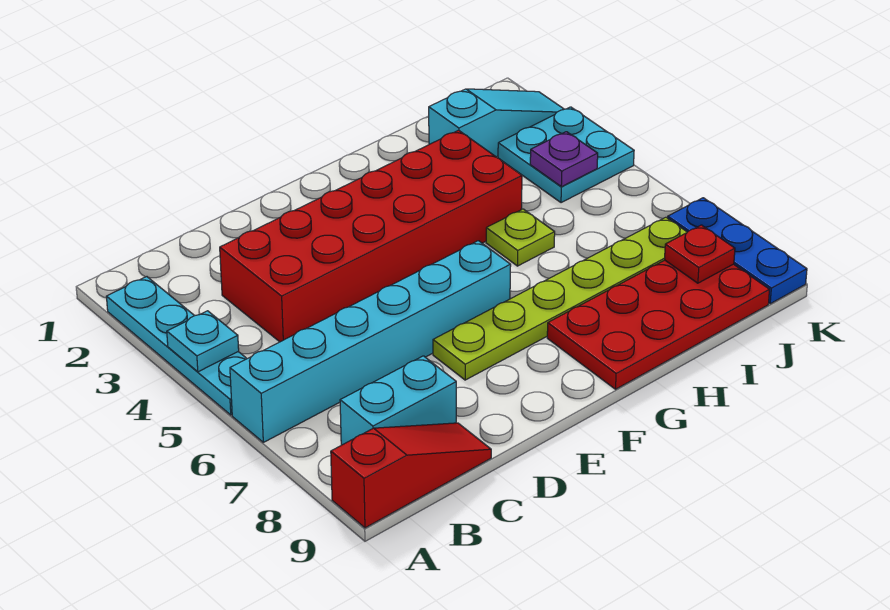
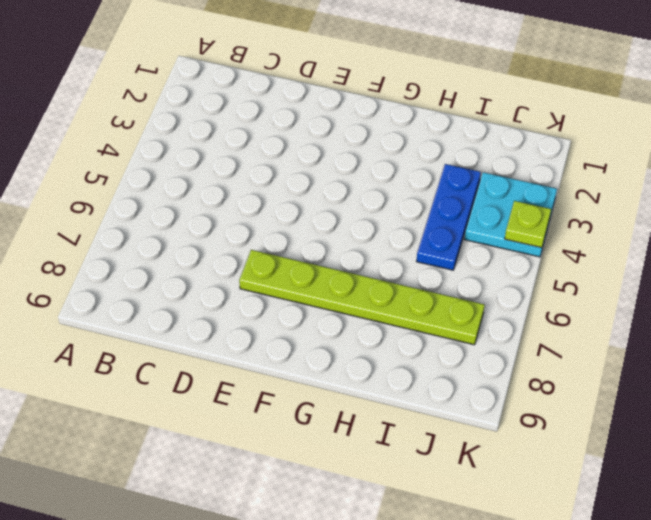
blue 1x3 plate [417,164,481,270] -> blue 1x3 plate moved to [668,198,807,304]
lime 1x1 plate [505,201,551,248] -> lime 1x1 plate moved to [486,209,555,266]
none -> cyan 1x4 plate [106,277,247,415]
none -> cyan 1x6 brick [230,241,511,442]
none -> red 1x3 slope [331,423,491,528]

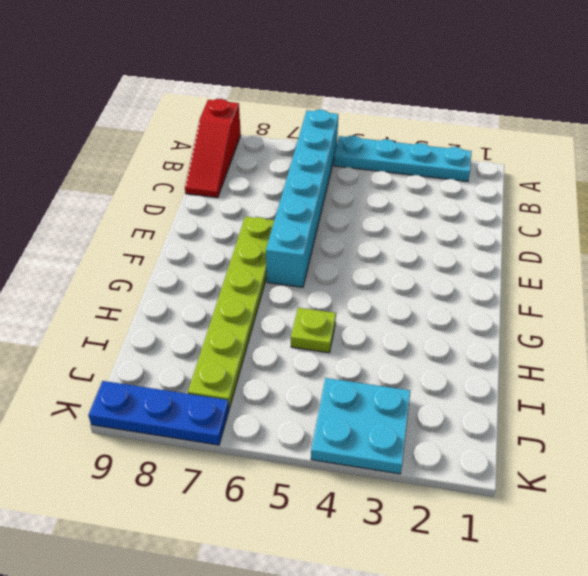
none -> cyan 1x2 brick [340,356,456,445]
none -> red 2x6 brick [220,130,522,342]
none -> red 2x4 plate [547,260,769,389]

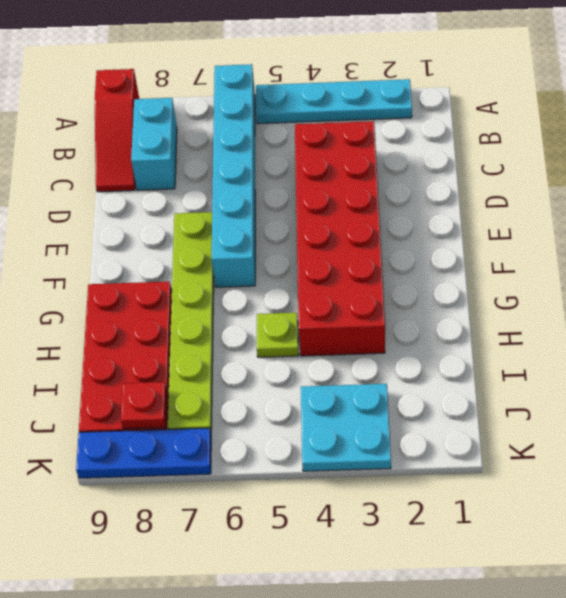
none -> cyan 1x3 slope [429,89,564,157]
none -> cyan 1x1 plate [167,311,239,372]
none -> purple 1x1 plate [530,132,598,187]

